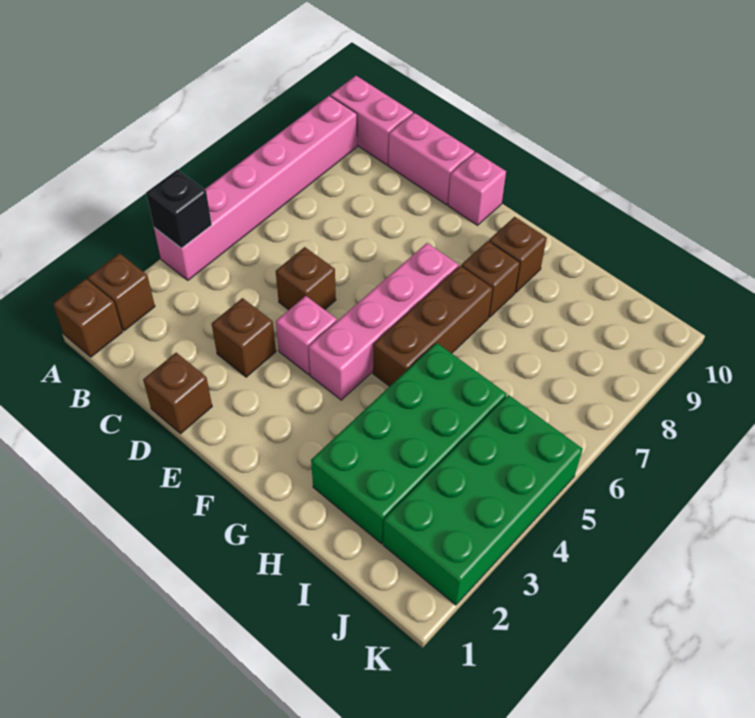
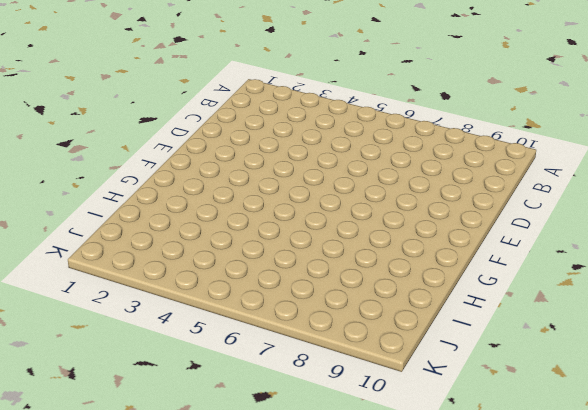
none -> brown 1x1 brick [53,279,122,357]
none -> brown 1x1 brick [88,253,155,331]
none -> pink 1x6 brick [154,96,357,280]

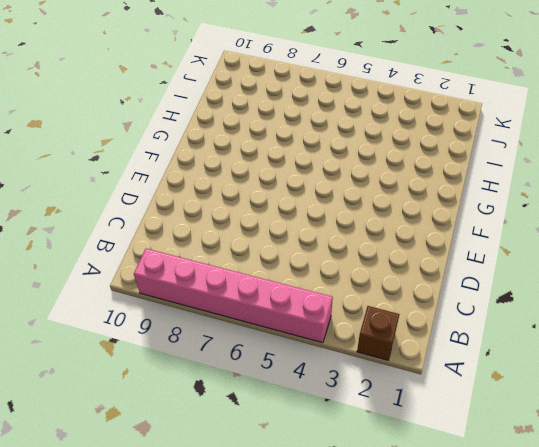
none -> brown 1x1 brick [53,279,122,357]
none -> pink 1x2 brick [331,76,413,165]
none -> pink 1x2 brick [388,113,474,205]

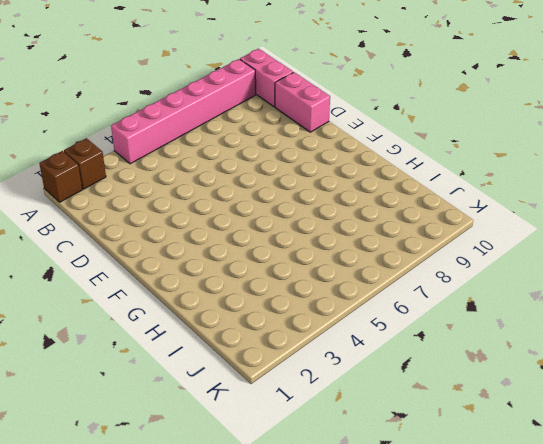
none -> brown 1x1 brick [143,353,212,434]
none -> brown 1x1 brick [212,298,276,377]
none -> brown 1x1 brick [276,247,336,310]

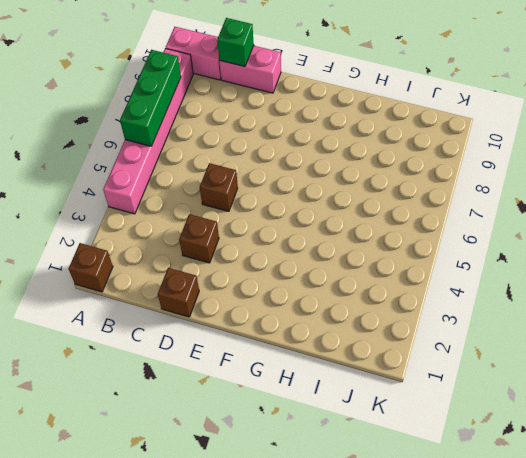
green 1x3 brick [120,50,181,146] -> none
green 1x1 brick [217,18,254,67] -> none
none -> brown 1x1 brick [88,253,155,331]
none -> pink 1x1 brick [276,296,337,375]
none -> pink 1x1 brick [448,152,506,225]

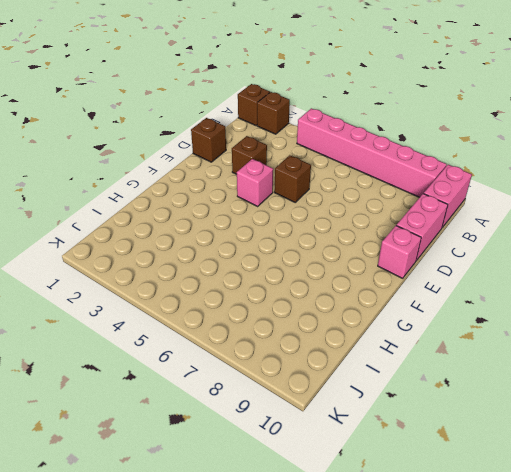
none -> pink 1x4 brick [309,243,458,400]
none -> brown 1x3 brick [373,266,493,386]
none -> brown 1x1 brick [461,241,520,317]

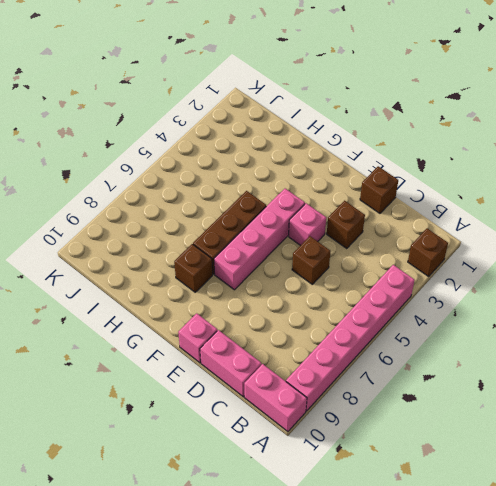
none -> brown 1x1 brick [53,279,122,357]
none -> brown 1x1 brick [489,217,547,292]
none -> green 2x4 brick [311,343,507,544]

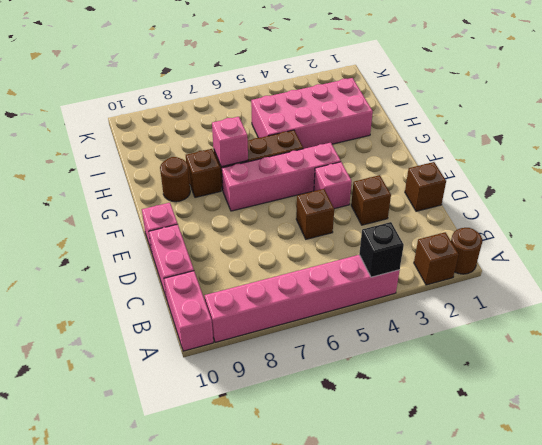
brown 1x1 round brick [451,228,482,274] -> brown 1x1 brick [53,279,122,357]
pink 1x1 brick [212,117,248,167] -> none
brown 1x1 round brick [160,157,190,202] -> brown 1x1 brick [489,217,547,292]
pink 2x4 brick [251,78,373,149] -> green 2x4 brick [311,343,507,544]
none -> green 2x4 brick [383,395,583,605]

